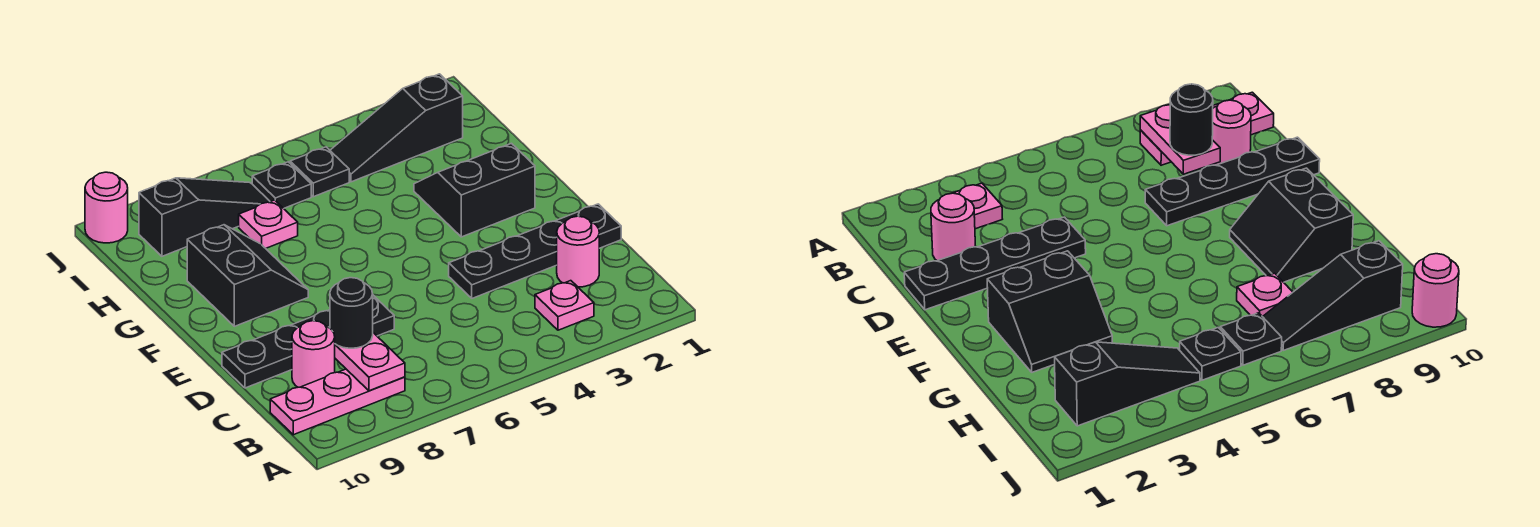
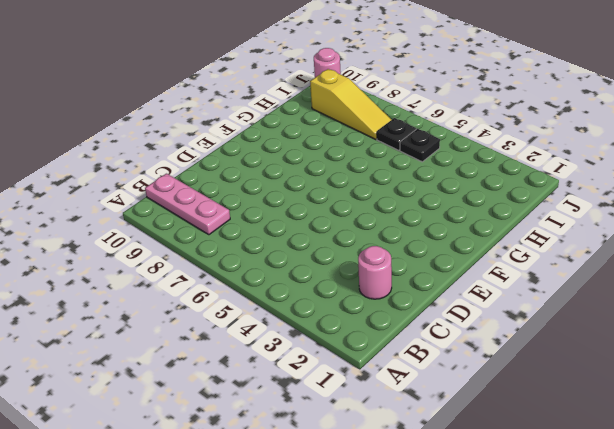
yellow 1x3 slope [310,69,392,139] -> black 1x3 slope [139,178,270,256]
none -> pink 1x1 plate [535,281,594,330]
none -> pink 1x1 round brick [292,321,335,387]
none -> black 1x4 plate [449,204,621,298]

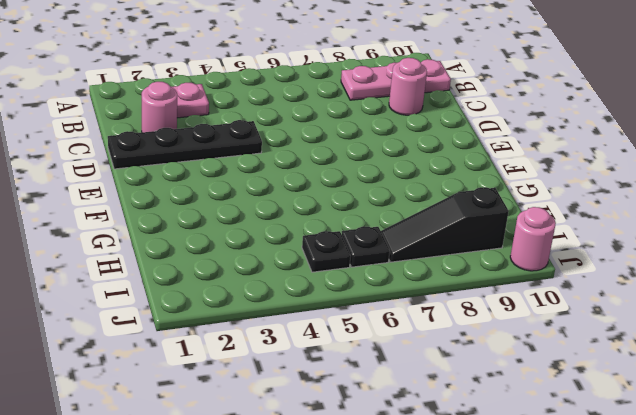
none -> black 1x4 plate [222,295,394,388]
none -> black 2x2 slope [414,143,535,237]
none -> black 2x2 slope [187,225,308,326]

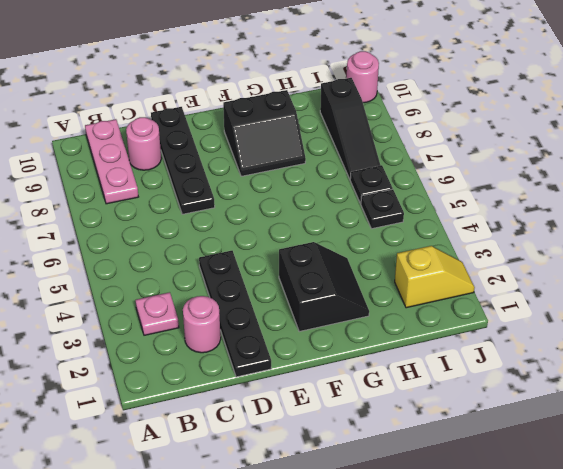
yellow 1x2 slope [395,246,475,308] -> black 1x3 slope [330,74,463,182]
none -> pink 1x1 plate [239,200,298,248]
none -> pink 1x2 plate [335,333,405,391]
none -> black 1x1 round brick [330,278,373,348]

